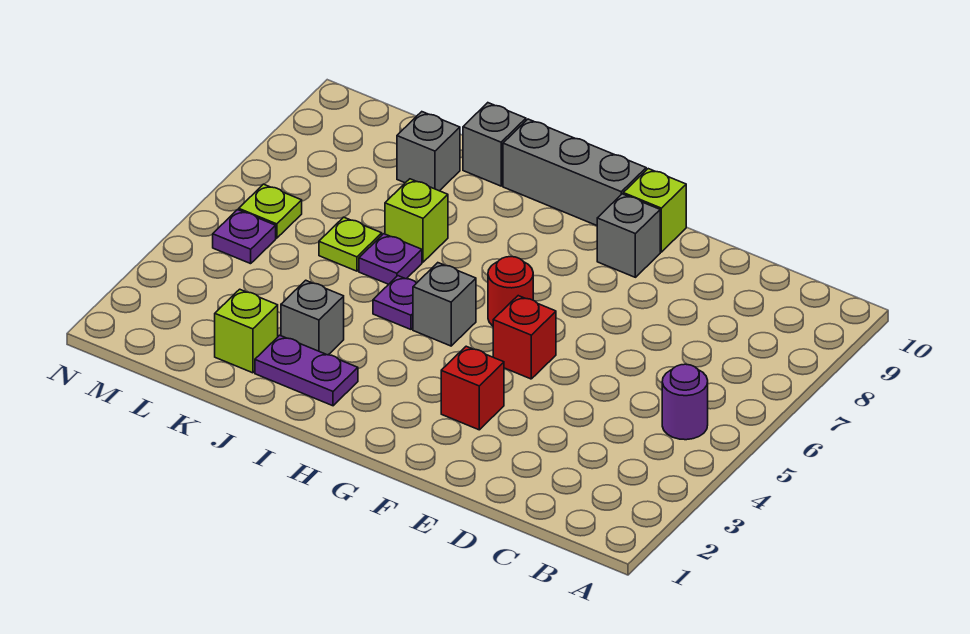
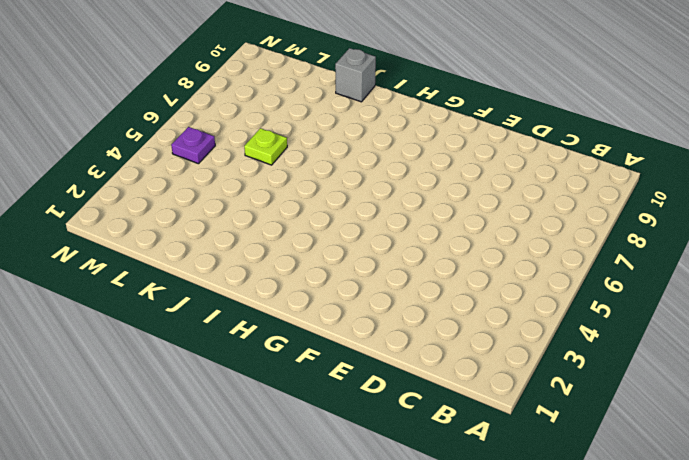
none -> purple 1x1 round brick [662,364,708,440]
none -> red 1x1 brick [441,346,504,430]
none -> red 1x1 brick [493,296,556,379]

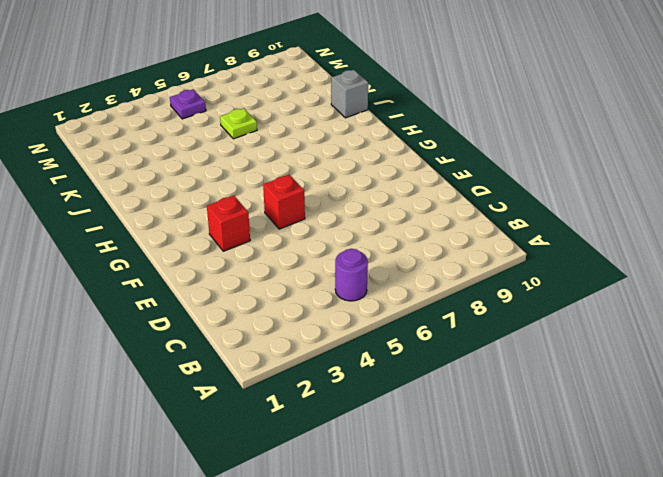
none -> grey 1x1 brick [597,194,660,277]
none -> lime 1x1 brick [623,169,686,252]
none -> red 1x1 round brick [488,257,533,326]

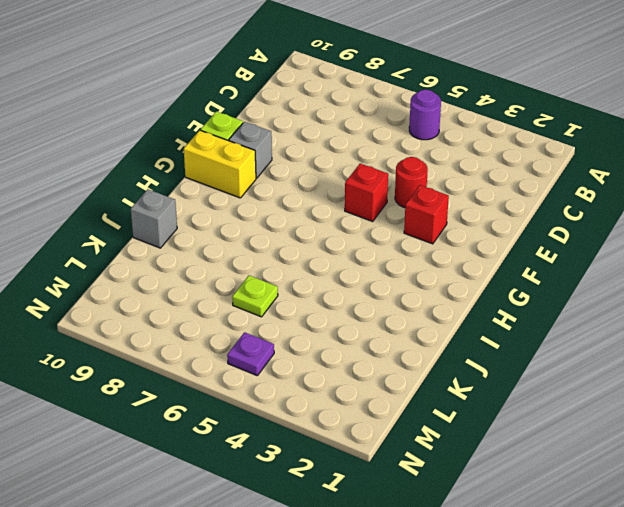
red 1x1 round brick [395,157,428,207] -> red 1x1 round brick moved to [488,257,533,326]
yellow 1x2 brick [184,130,256,198] -> grey 1x3 brick [503,119,646,225]
none -> grey 1x1 brick [413,263,476,346]
none -> purple 1x2 plate [255,335,358,406]
none -> purple 1x1 plate [373,276,416,329]

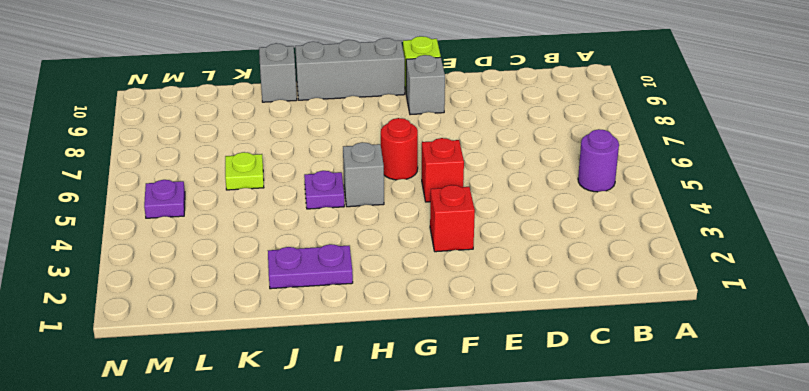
none -> grey 1x1 brick [281,280,344,355]
none -> purple 1x1 plate [359,234,422,284]
none -> lime 1x1 brick [385,179,448,262]

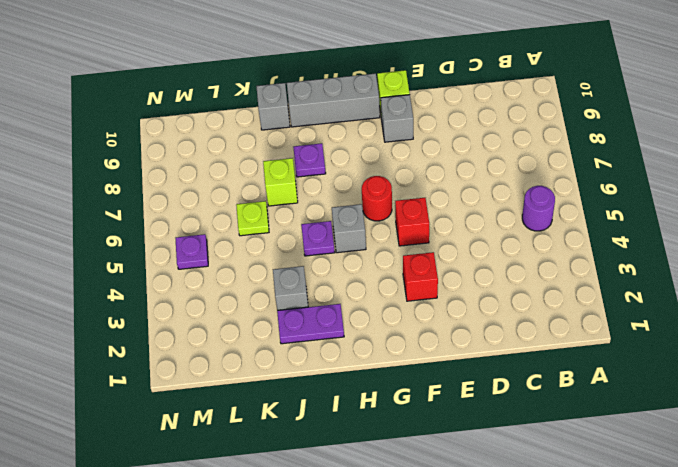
purple 1x1 plate [293,143,326,177] -> purple 1x1 plate moved to [359,234,422,284]
none -> lime 1x1 brick [215,289,278,373]
none -> grey 1x1 brick [397,112,460,191]
none -> lime 1x1 plate [239,184,302,238]

